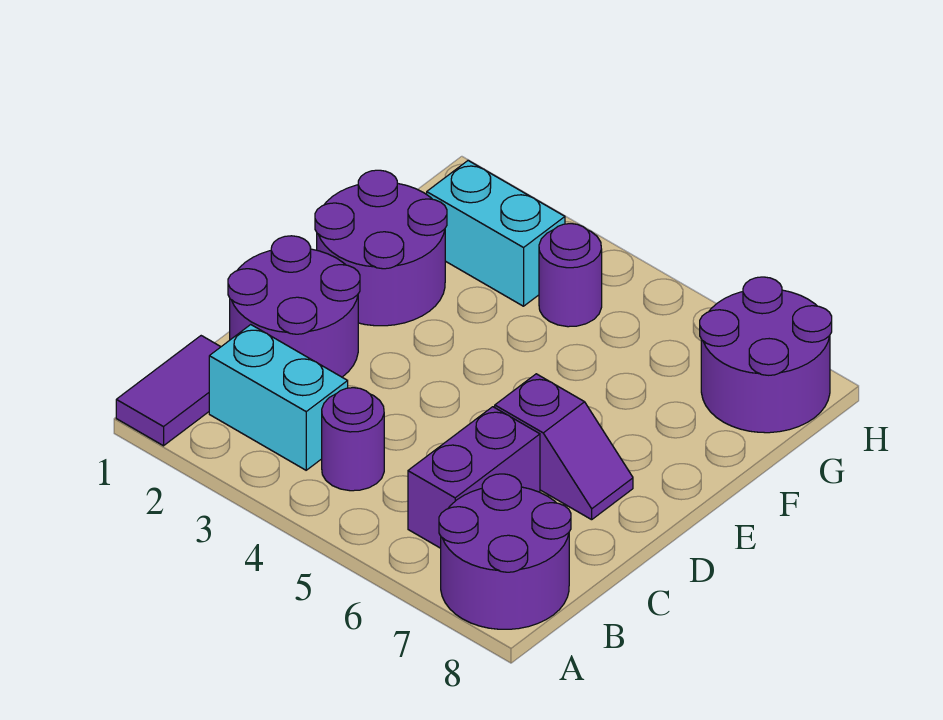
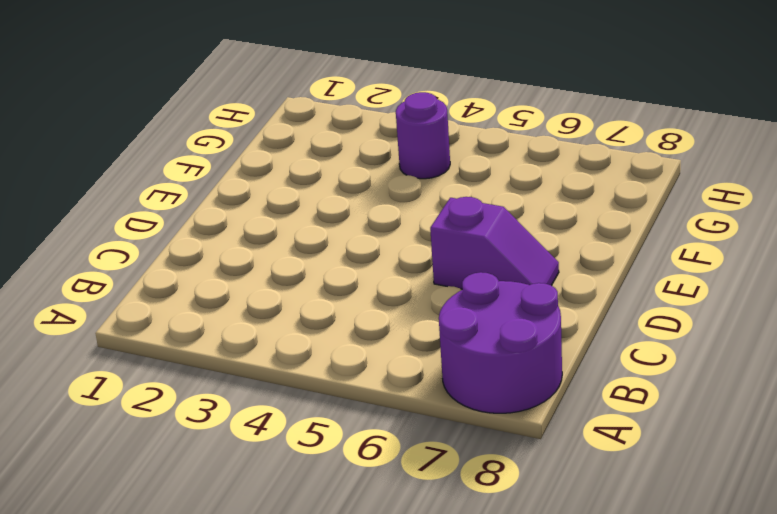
none -> purple 1x2 tile [116,336,220,446]
none -> cyan 1x2 brick [209,325,348,470]

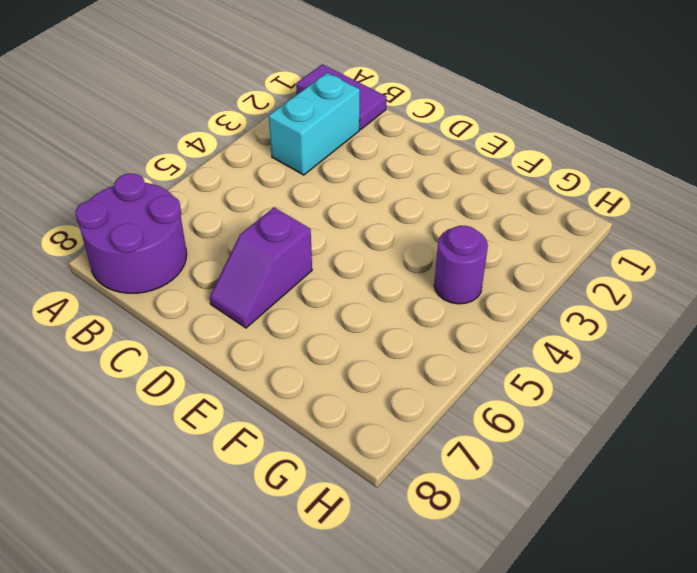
none -> purple 1x1 round brick [322,388,384,491]
none -> purple 1x2 brick [408,407,540,548]

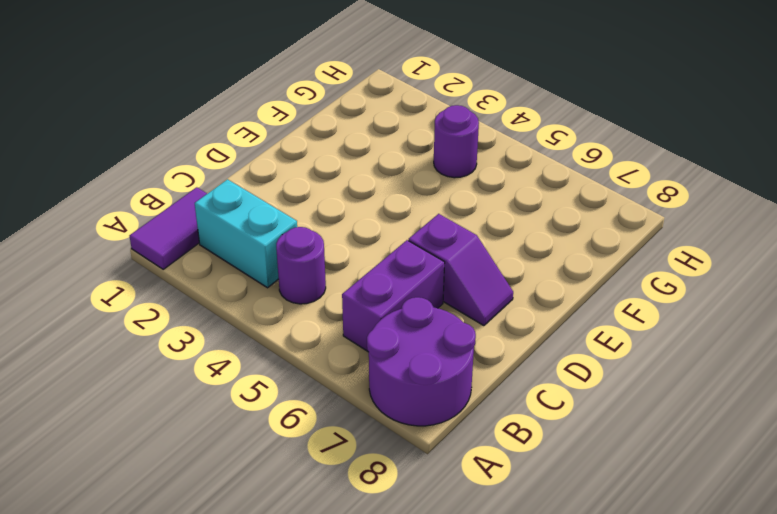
none -> purple 2x2 round brick [228,236,360,377]
none -> purple 2x2 round brick [315,170,447,326]

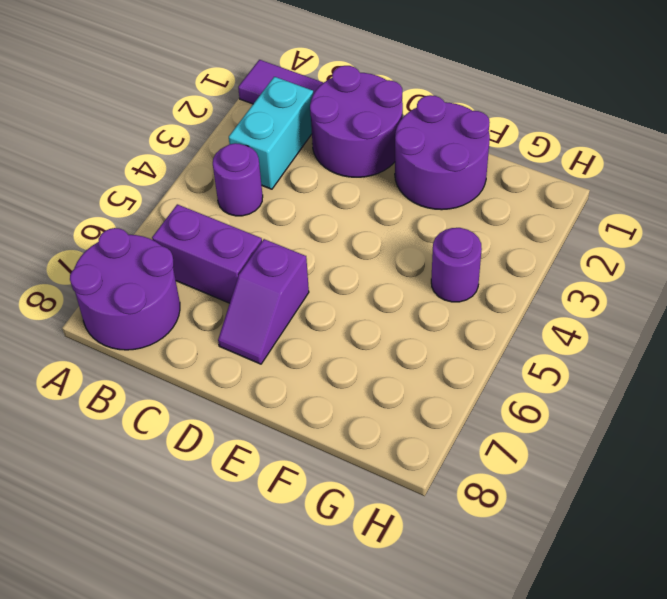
none -> cyan 1x2 brick [427,161,565,306]
none -> purple 2x2 round brick [700,277,832,433]

